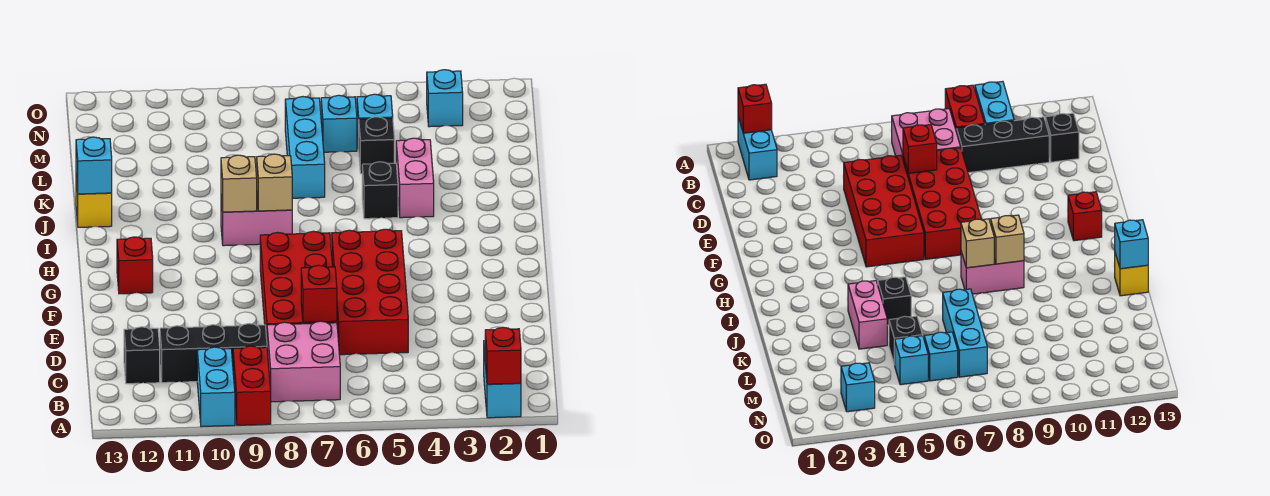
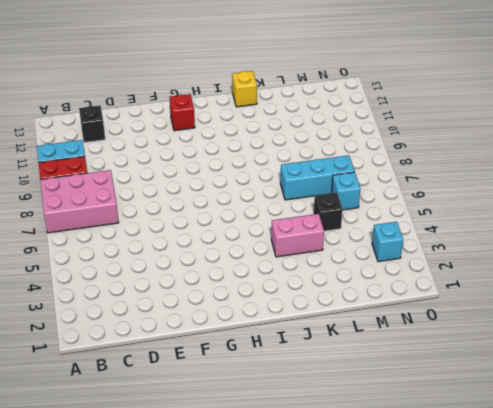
pink 2x3 brick [40,170,119,233] -> pink 2x2 brick [267,321,340,402]
none -> cyan 1x2 brick [484,341,521,418]
none -> black 1x3 brick [160,324,267,383]
none -> red 2x4 brick [332,229,408,355]

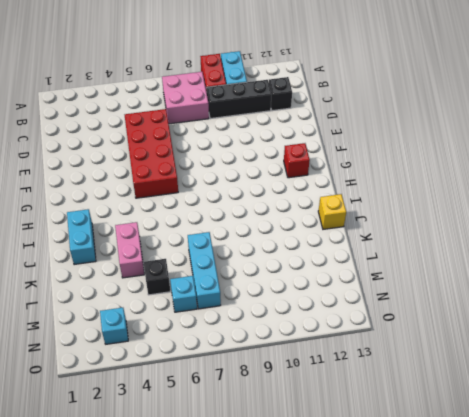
cyan 1x2 brick [67,209,96,265] -> cyan 1x2 brick moved to [484,341,521,418]
none -> red 2x4 brick [260,231,337,338]
none -> pink 1x2 brick [221,198,292,246]
none -> black 1x1 brick [362,162,398,219]

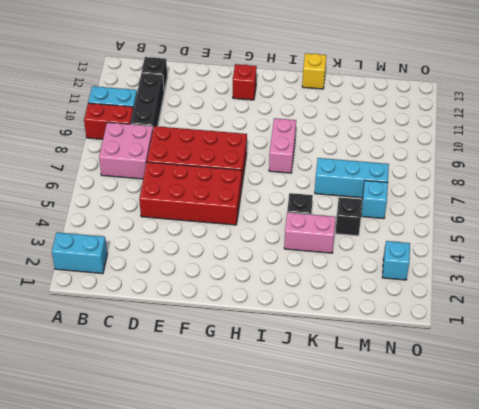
none -> cyan 1x1 brick [357,94,393,148]
none -> red 1x1 brick [485,327,521,384]
none -> red 1x1 brick [301,265,337,322]

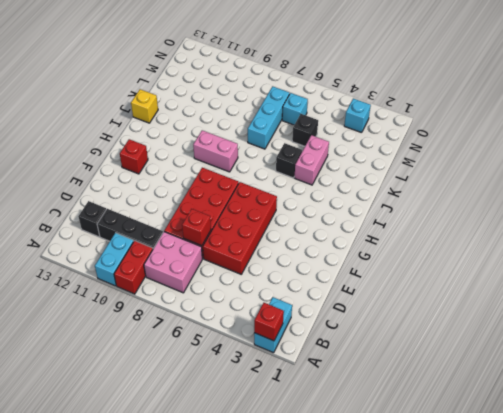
none -> cyan 1x1 brick [357,94,393,148]
none -> tan 1x1 brick [257,154,292,211]
none -> tan 1x1 brick [221,155,257,212]

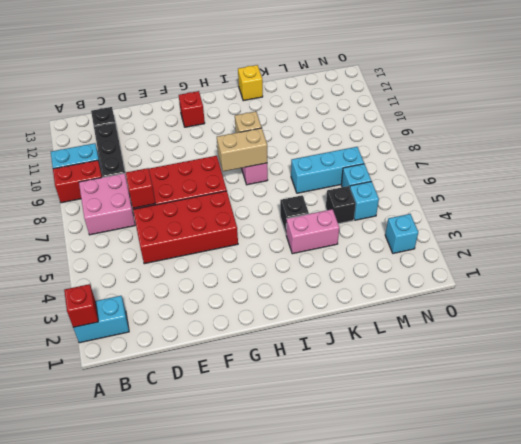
tan 1x2 brick [217,128,267,171] -> tan 1x1 brick [257,154,292,211]
none -> cyan 1x1 brick [76,137,112,194]

